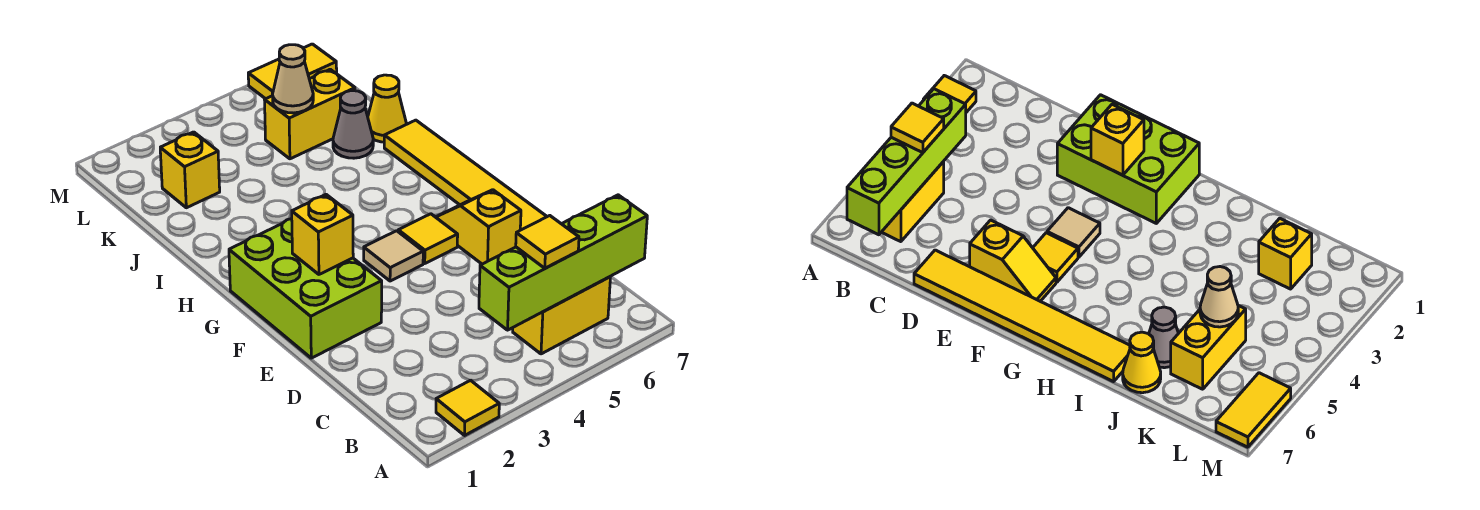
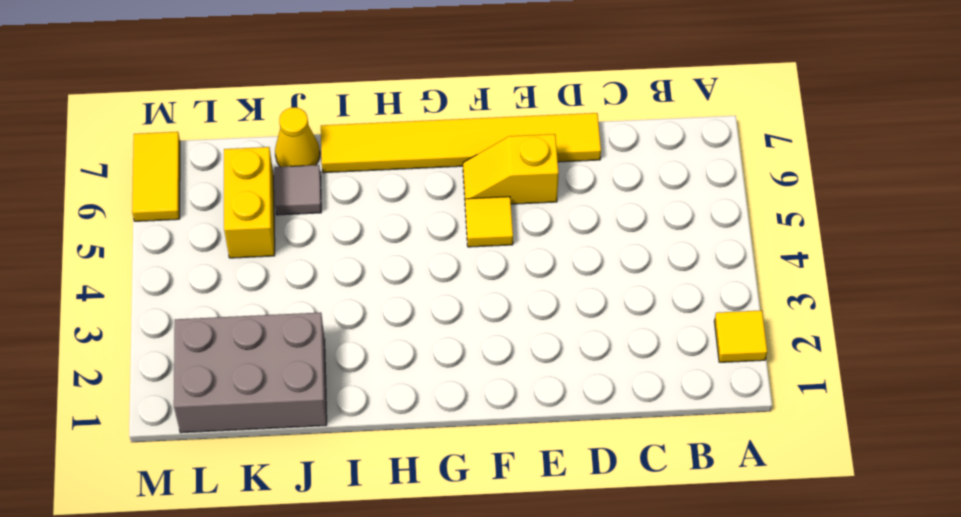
grey 2x3 brick [174,313,327,433] -> yellow 1x1 brick [160,132,220,208]
grey 1x1 tile [275,165,321,215] -> grey 1x1 cone [333,91,373,158]
none -> yellow 1x2 brick [513,277,610,354]
none -> lime 2x3 brick [229,219,382,358]
none -> tan 1x1 tile [364,231,423,281]

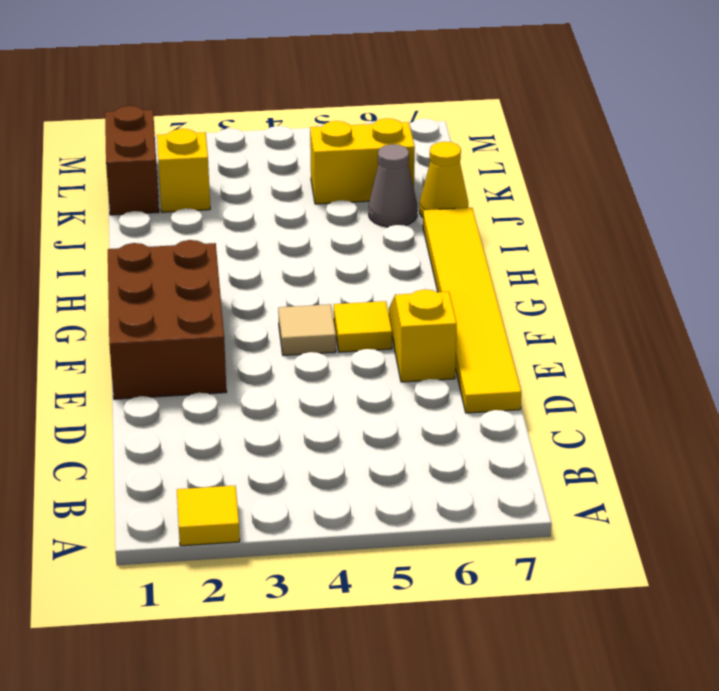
brown 2x3 brick [108,240,227,399] -> lime 2x3 brick [229,219,382,358]
brown 1x2 brick [105,106,159,215] -> none
none -> yellow 1x2 brick [513,277,610,354]
none -> yellow 1x2 tile [248,44,337,99]
none -> lime 1x4 brick [479,195,647,330]

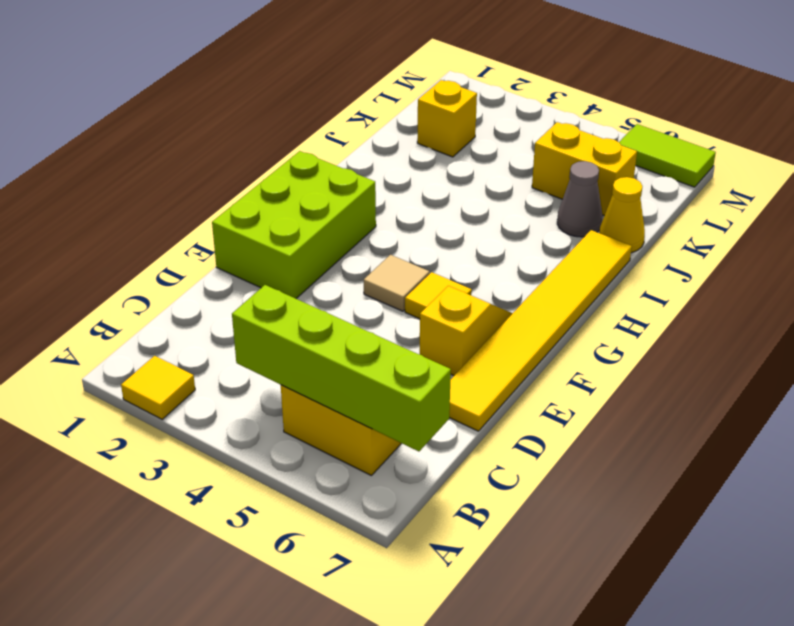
lime 1x2 tile [619,124,716,187] -> yellow 1x2 tile [248,44,337,99]
none -> yellow 1x1 brick [292,195,353,274]
none -> tan 1x1 cone [272,45,313,113]
none -> yellow 1x1 tile [516,216,579,268]

